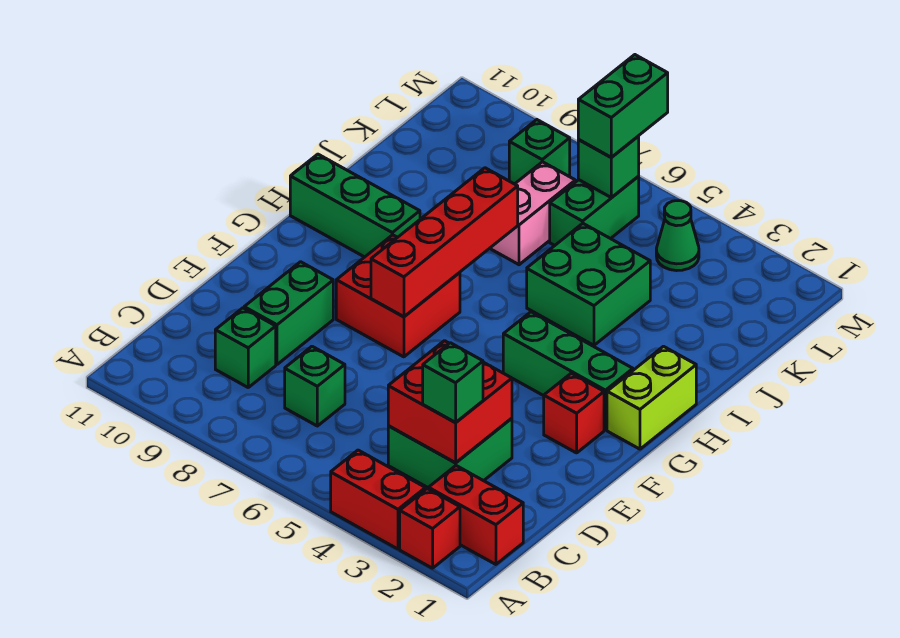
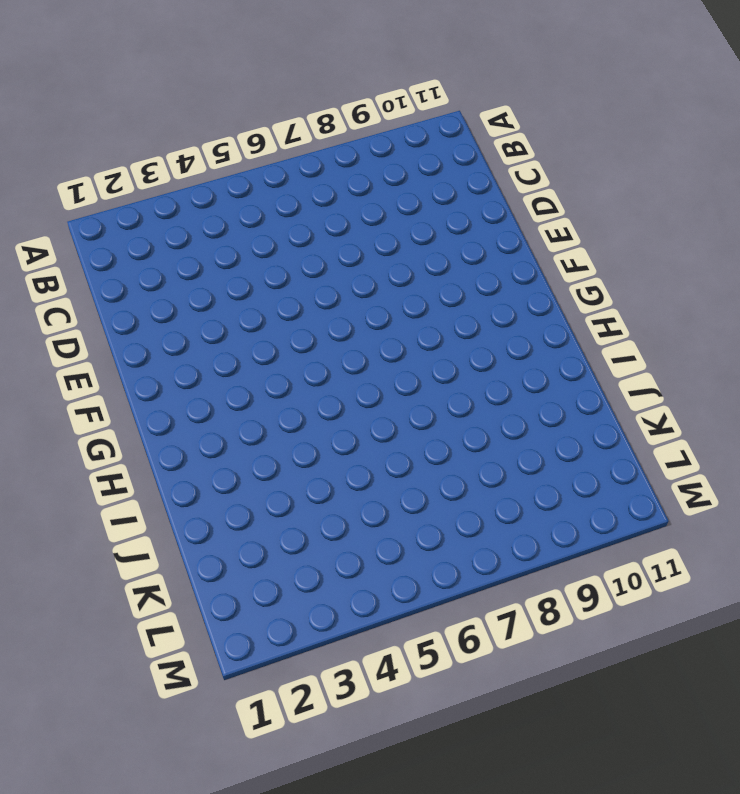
none -> red 1x1 brick [400,489,460,568]
none -> red 1x2 brick [331,450,425,549]
none -> red 1x2 brick [428,466,523,564]

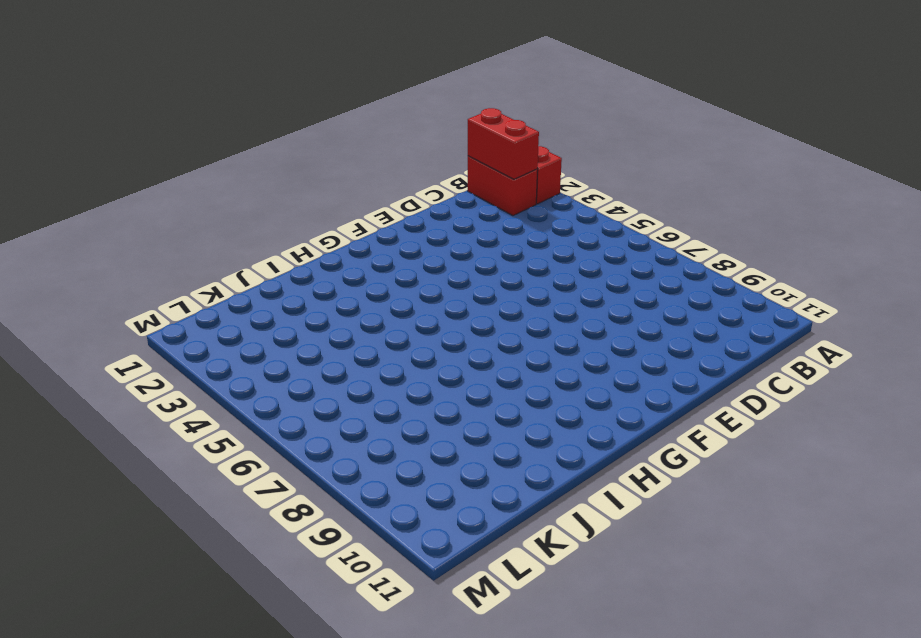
red 1x2 brick [468,108,539,179] -> red 1x2 brick moved to [331,450,425,549]
none -> green 2x2 brick [388,418,512,487]
none -> green 1x1 brick [285,346,345,426]
none -> green 1x1 brick [215,308,276,387]

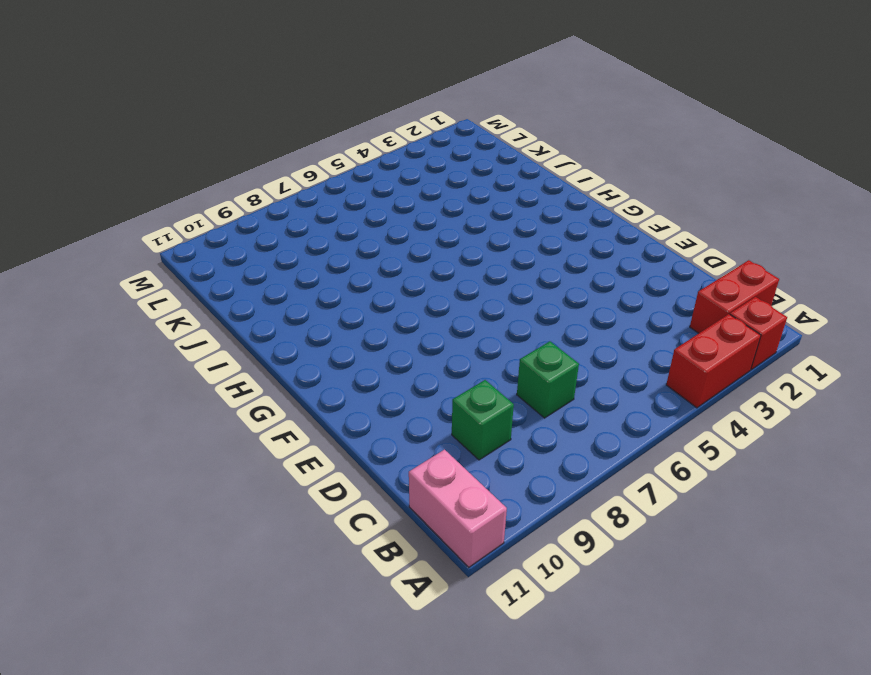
pink 1x2 brick [409,450,507,567] -> pink 1x2 brick moved to [490,162,575,265]
none -> green 2x2 brick [388,418,512,487]
none -> green 1x2 brick [244,262,333,364]
none -> red 1x1 brick [544,373,604,453]

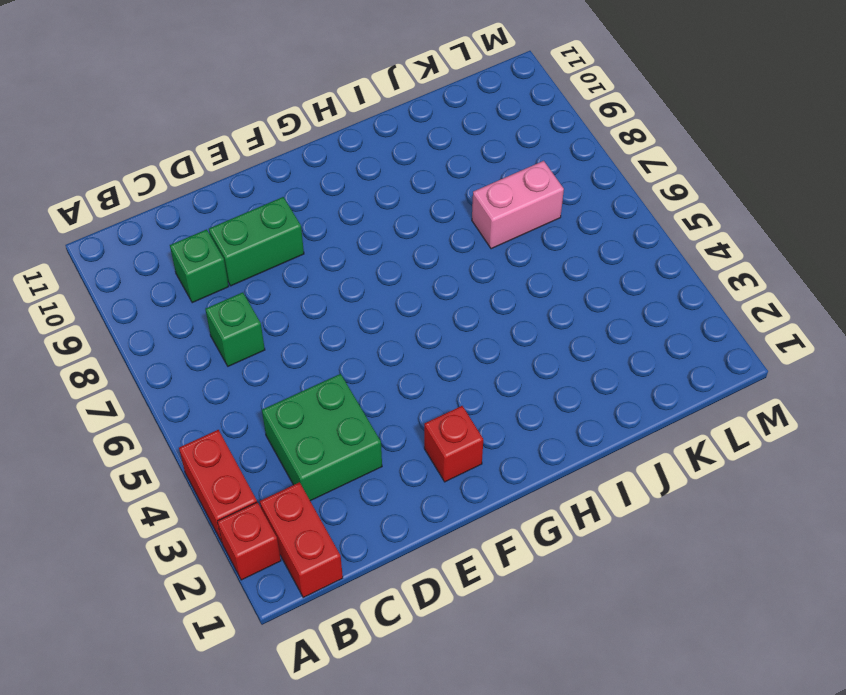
none -> red 2x2 brick [336,235,460,357]
none -> lime 1x2 brick [607,346,696,449]
none -> green 1x3 brick [503,312,633,430]

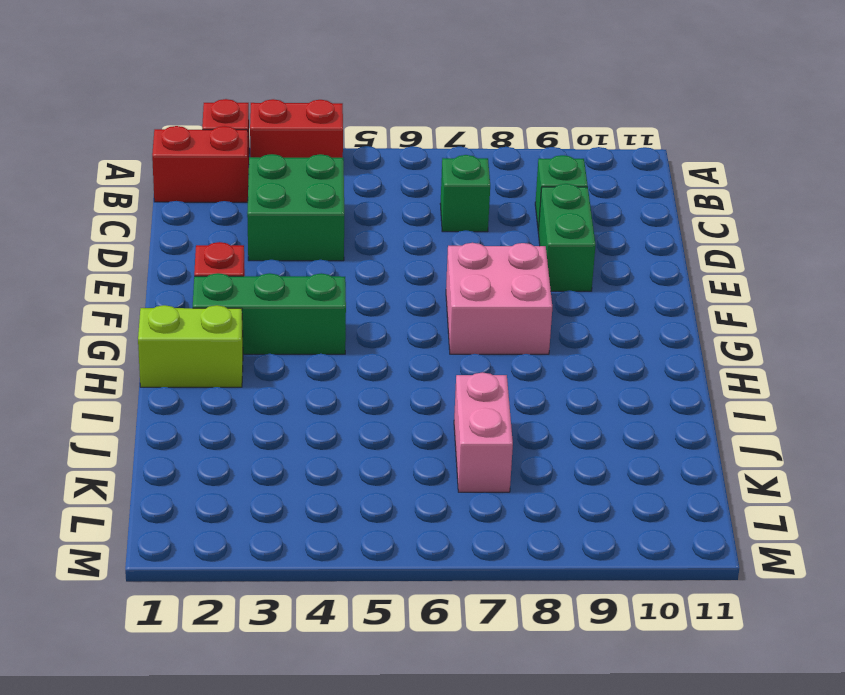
pink 2x2 brick [446,243,552,354] -> red 2x2 brick [336,235,460,357]
lime 1x2 brick [138,305,243,387] -> lime 1x2 brick turned to [607,346,696,449]
none -> green 1x3 brick [290,154,420,257]
none -> green 2x2 brick [527,223,650,345]
none -> green 1x2 brick [550,176,639,245]

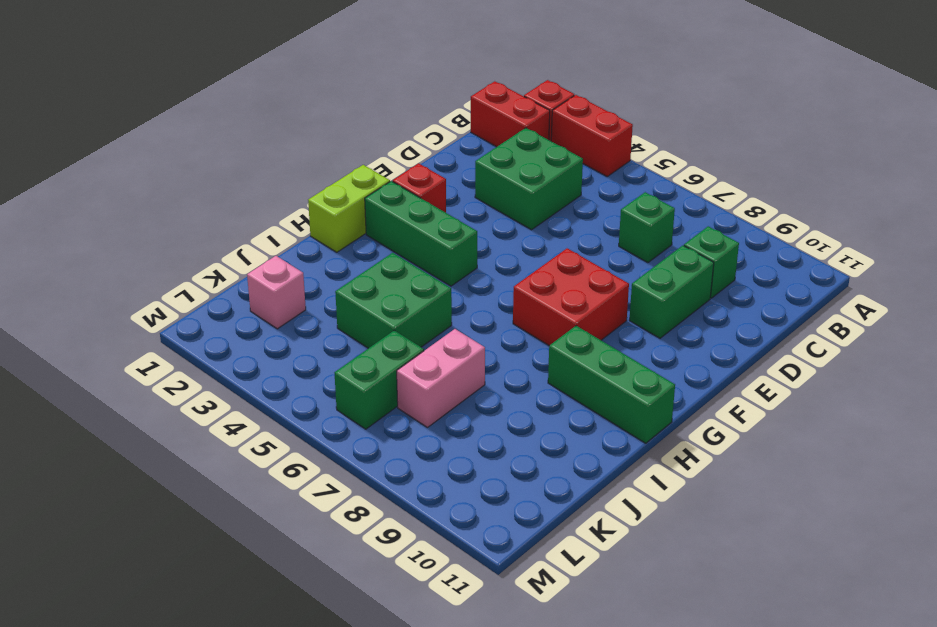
pink 1x1 brick [247,256,306,329] -> none
none -> green 1x1 cone [656,201,699,271]
none -> green 1x1 brick [509,120,570,184]
none -> red 2x2 brick [388,341,512,463]

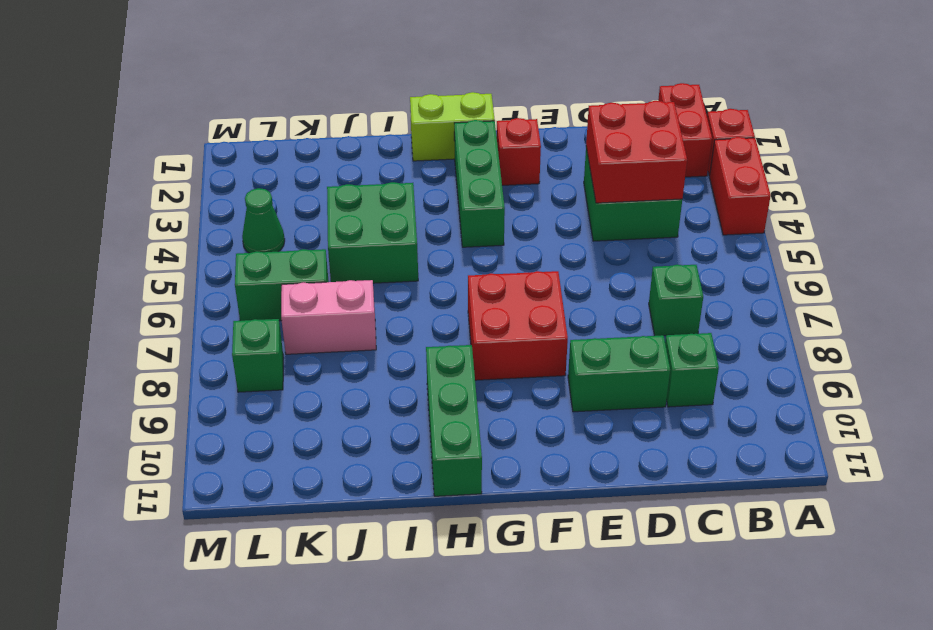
none -> red 1x4 brick [371,168,518,317]
none -> green 1x1 brick [578,136,639,198]
none -> green 1x1 brick [423,343,483,423]

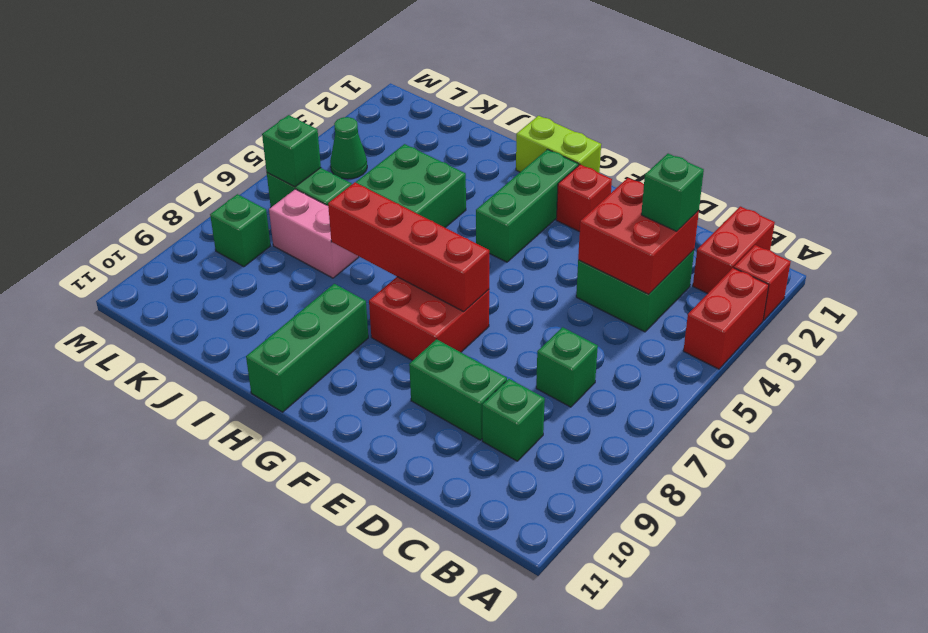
none -> green 1x2 brick [578,55,668,157]

